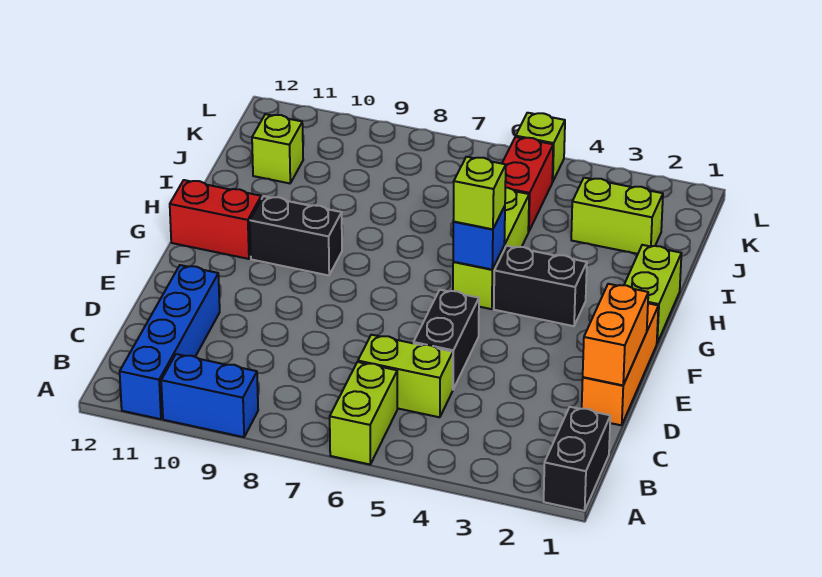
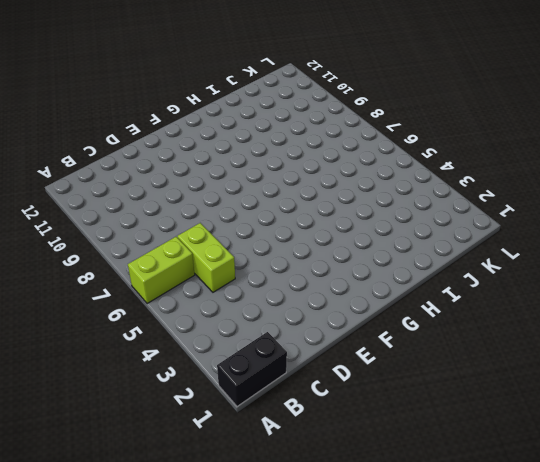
none -> blue 1x2 brick [161,354,258,437]
none -> blue 1x4 brick [120,265,220,419]
none -> orange 1x3 brick [582,303,658,425]

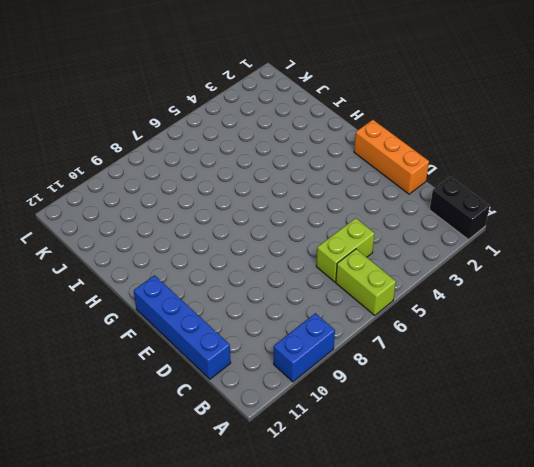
blue 1x4 brick [134,275,231,379] -> blue 1x4 brick moved to [120,265,220,419]
none -> black 1x2 brick [414,290,479,389]
none -> lime 1x2 brick [624,245,681,343]
none -> black 1x2 brick [494,246,587,326]

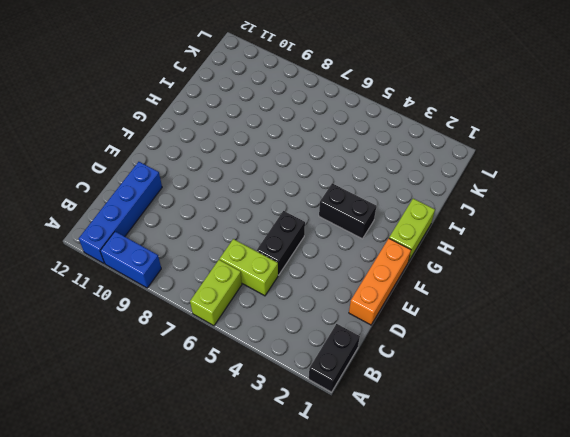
none -> lime 1x3 brick [453,188,529,309]
none -> black 1x2 brick [250,196,342,275]
none -> red 1x2 brick [170,180,261,259]

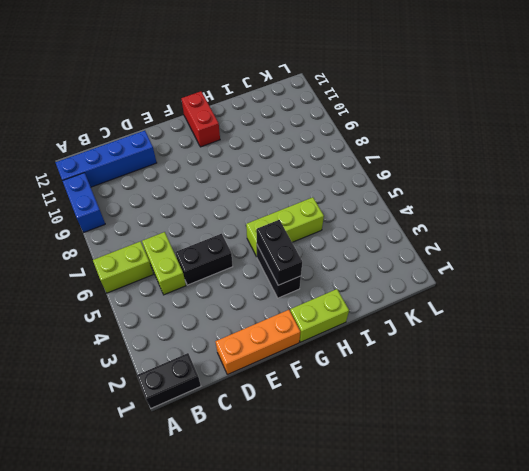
black 1x2 brick [256,220,302,285] -> black 1x2 brick moved to [250,196,342,275]
none -> lime 1x2 brick [571,178,663,254]
none -> red 1x2 brick [502,137,553,232]
none -> lime 1x1 brick [252,114,303,183]

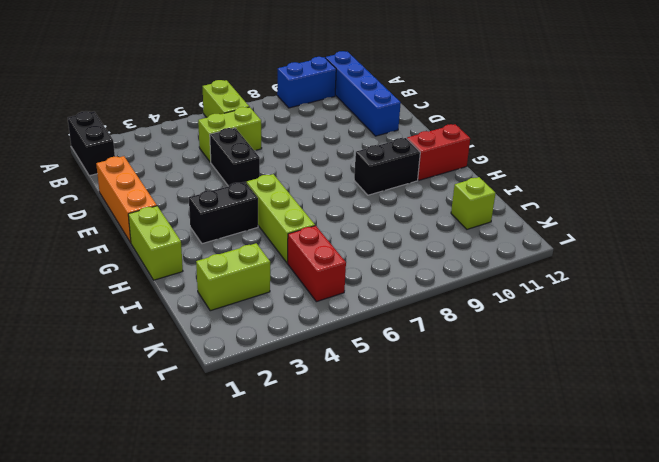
none -> lime 1x1 brick [516,113,565,182]
none -> orange 1x2 brick [583,284,648,385]
none -> blue 1x1 brick [453,206,505,269]

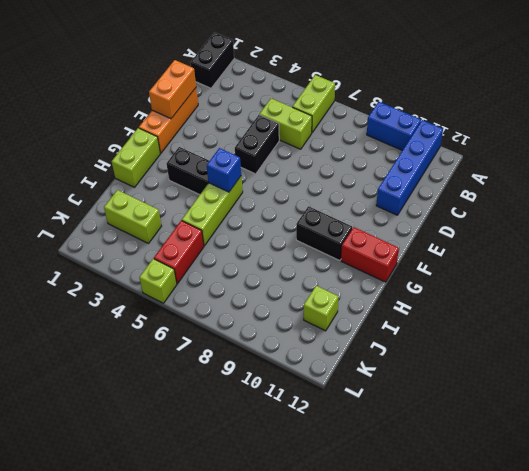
none -> lime 1x1 brick [453,157,506,229]

